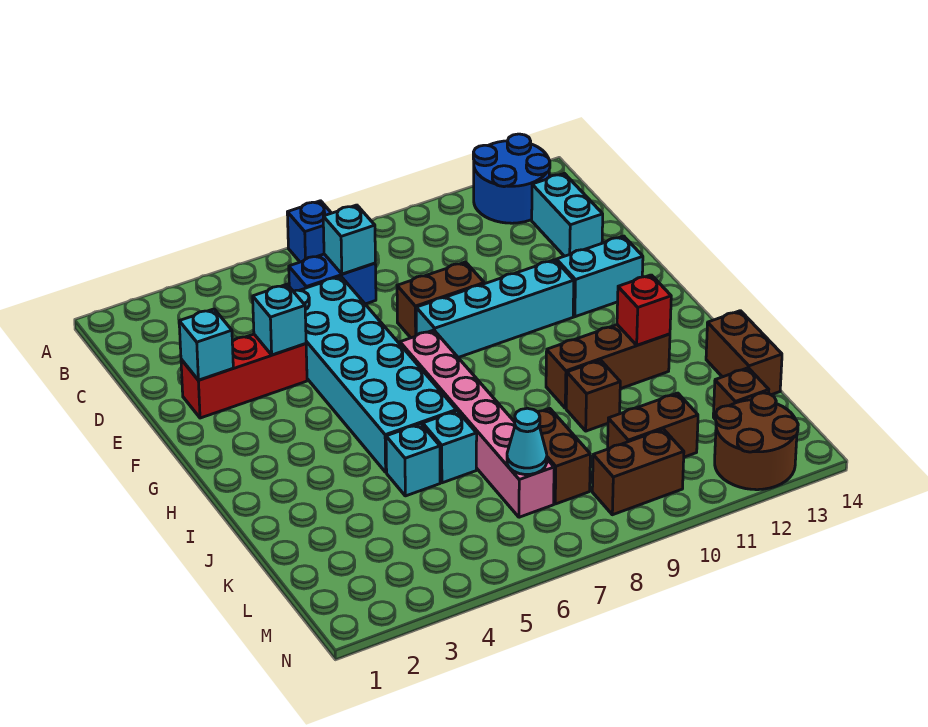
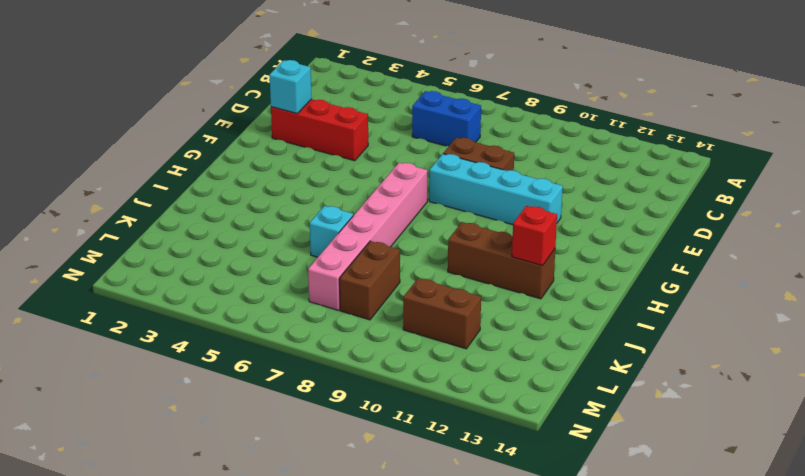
none -> blue 1x1 brick [287,201,331,262]
none -> blue 2x2 round brick [473,134,550,223]
none -> cyan 1x2 brick [532,173,603,256]

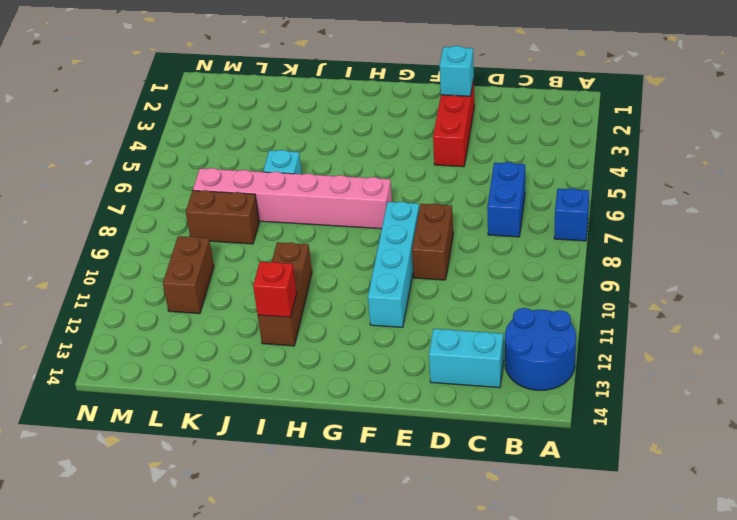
none -> cyan 2x6 brick [293,276,456,472]
none -> cyan 1x2 brick [556,236,643,317]
none -> cyan 1x1 brick [386,424,440,496]

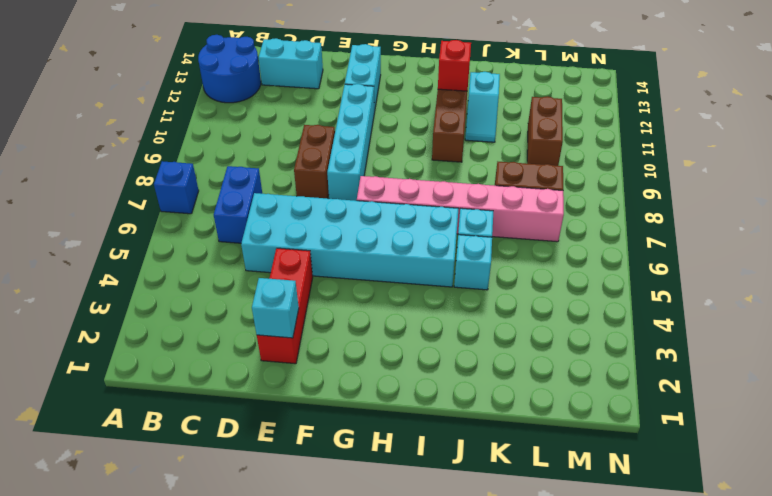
cyan 1x2 slope [465,72,500,142] -> none
none -> brown 1x1 brick [566,360,620,431]
none -> brown 1x2 brick [706,311,782,395]
none -> brown 1x1 brick [713,368,769,420]

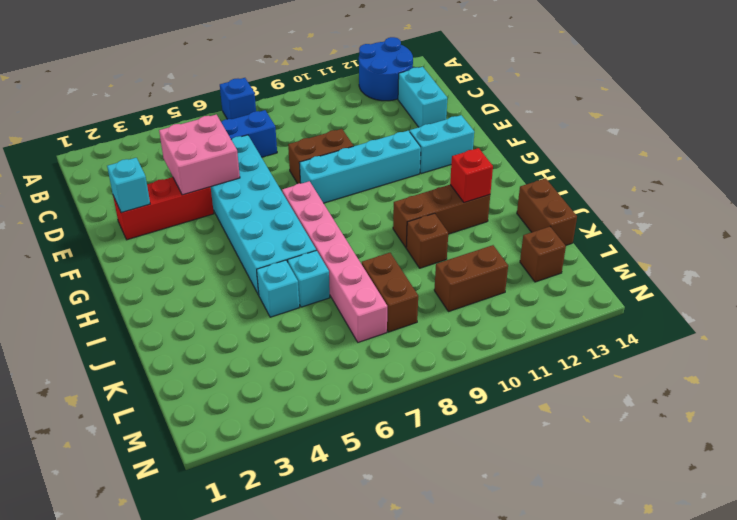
pink 2x2 brick [159,115,240,195] -> cyan 1x1 brick [253,284,306,355]
none -> brown 1x2 brick [592,429,684,515]
none -> brown 2x2 round brick [715,393,798,490]
none -> cyan 1x1 brick [323,205,375,274]

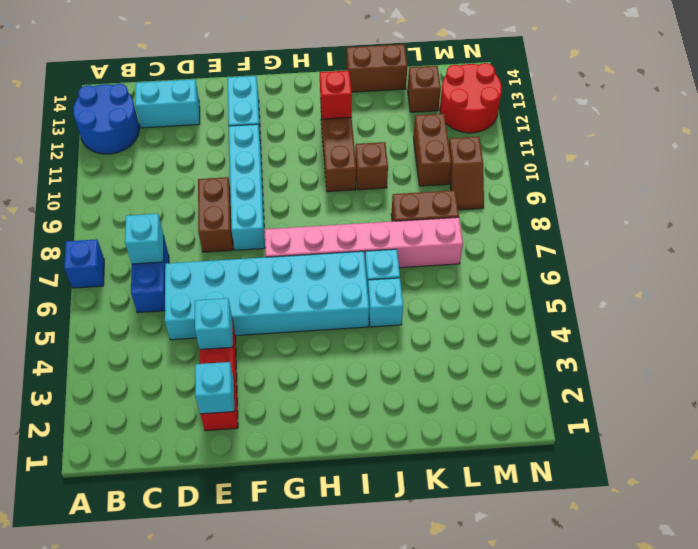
brown 1x2 slope [449,137,484,210] -> brown 1x2 brick [592,429,684,515]
red 2x2 round brick [440,63,502,133] -> brown 2x2 round brick [715,393,798,490]
none -> cyan 1x1 cone [507,408,547,475]

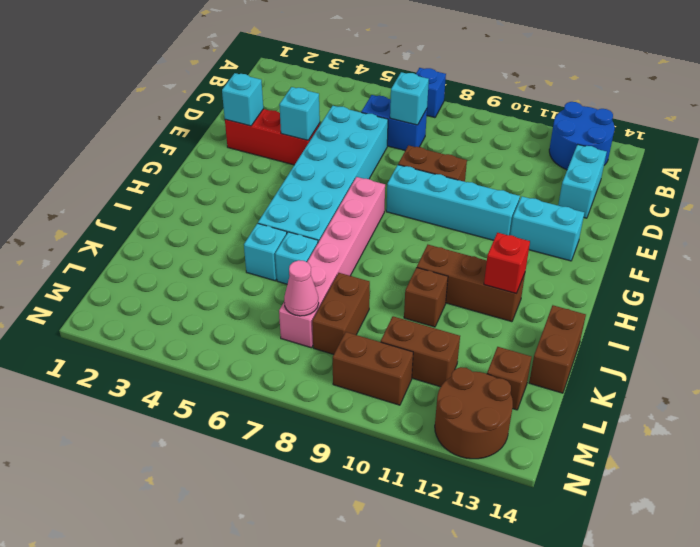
pink 1x1 cone [284,260,319,316] -> cyan 1x1 cone [507,408,547,475]

